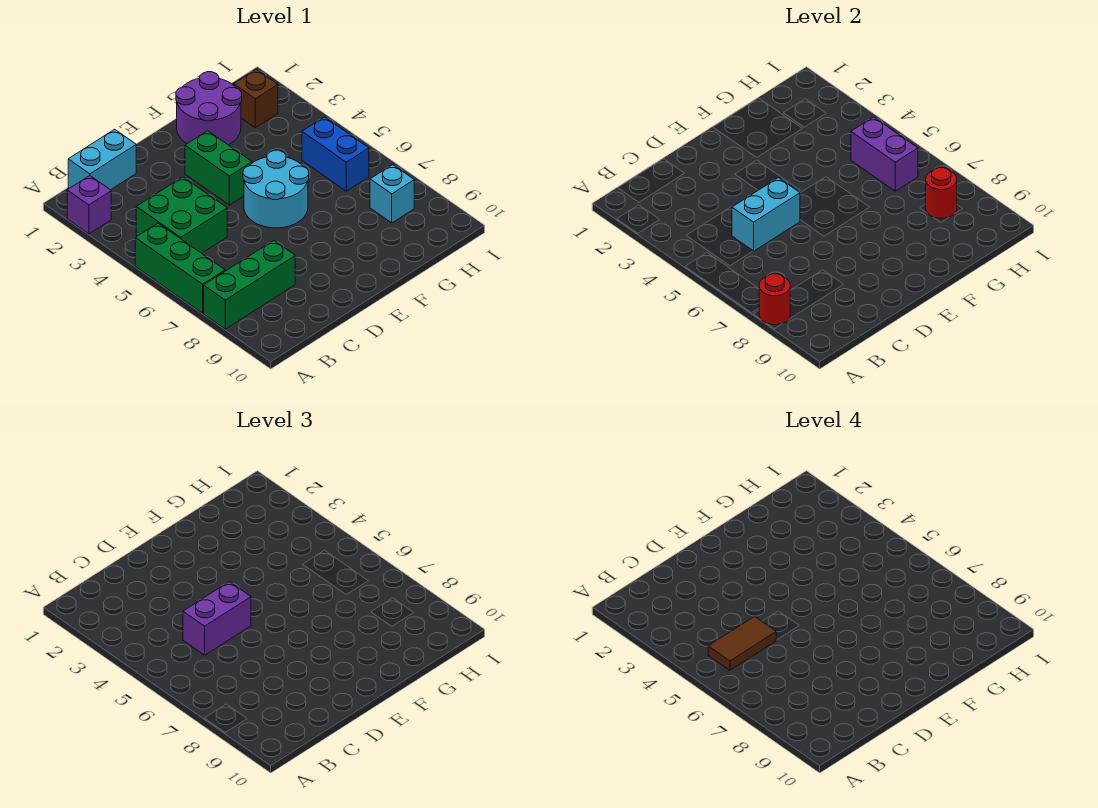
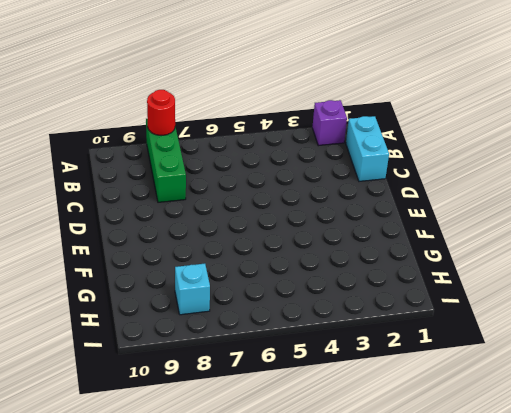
none -> green 1x3 brick [135,223,225,313]
none -> green 2x2 brick [136,177,227,253]
none -> green 1x2 brick [185,131,252,205]

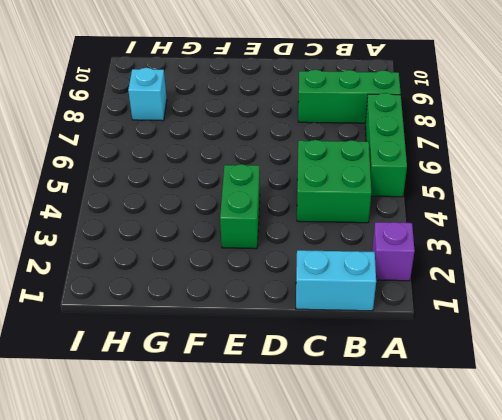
none -> cyan 2x2 round brick [243,150,309,228]
none -> purple 2x2 round brick [176,72,242,145]
none -> brown 1x1 brick [234,69,278,128]

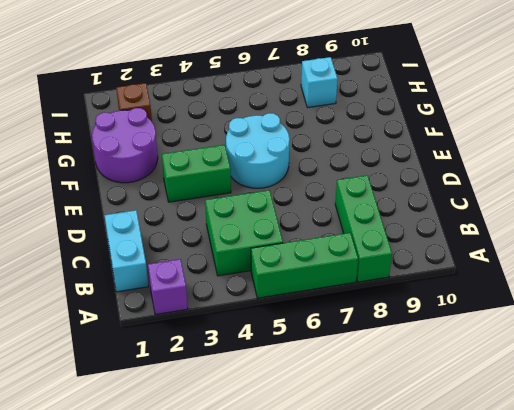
none -> blue 1x2 brick [302,117,369,191]
none -> red 1x1 round brick [759,274,790,325]
none -> cyan 1x2 brick [732,178,800,251]

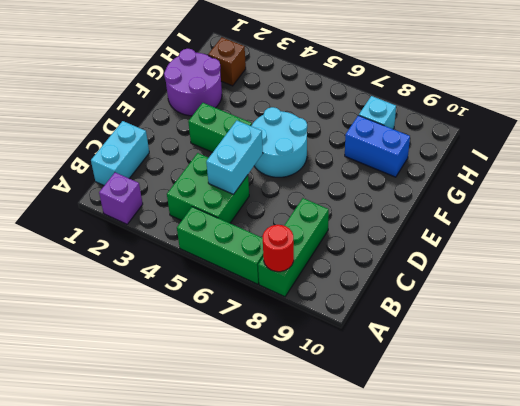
blue 1x2 brick [345,115,410,177] -> blue 1x2 brick moved to [302,117,369,191]
none -> purple 1x2 brick [851,117,918,191]
none -> red 1x1 round brick [926,168,957,218]
none -> purple 1x2 brick [183,582,251,655]

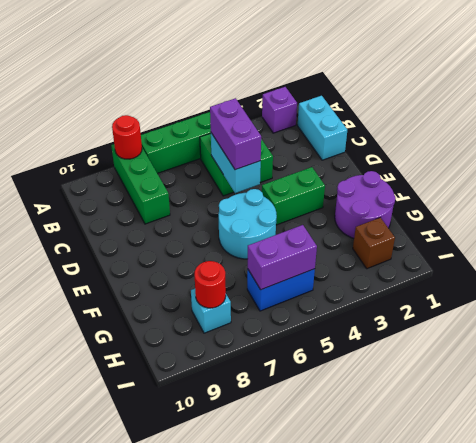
none -> brown 1x2 tile [708,616,776,670]

